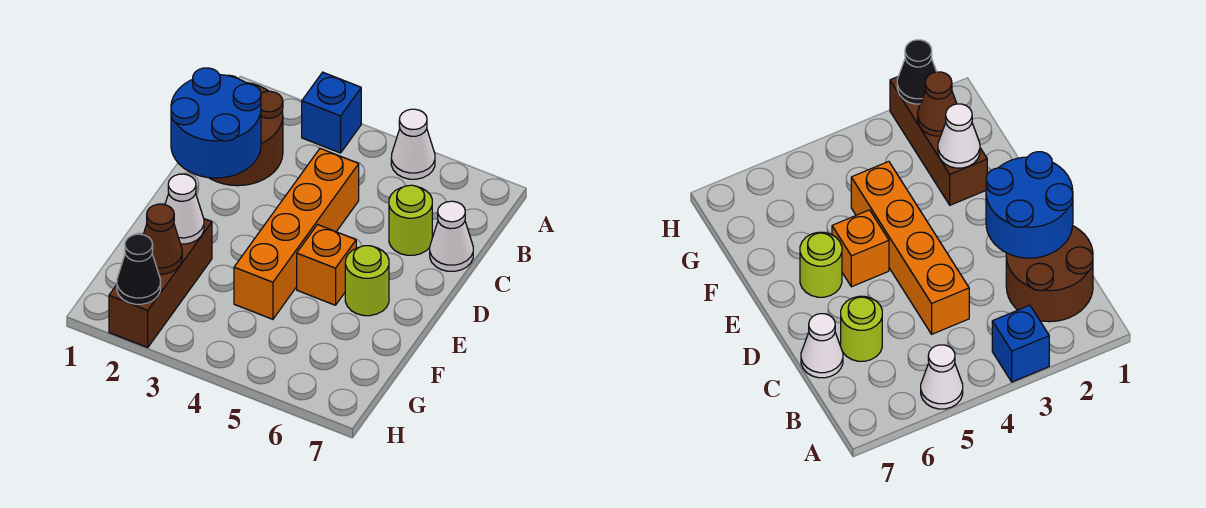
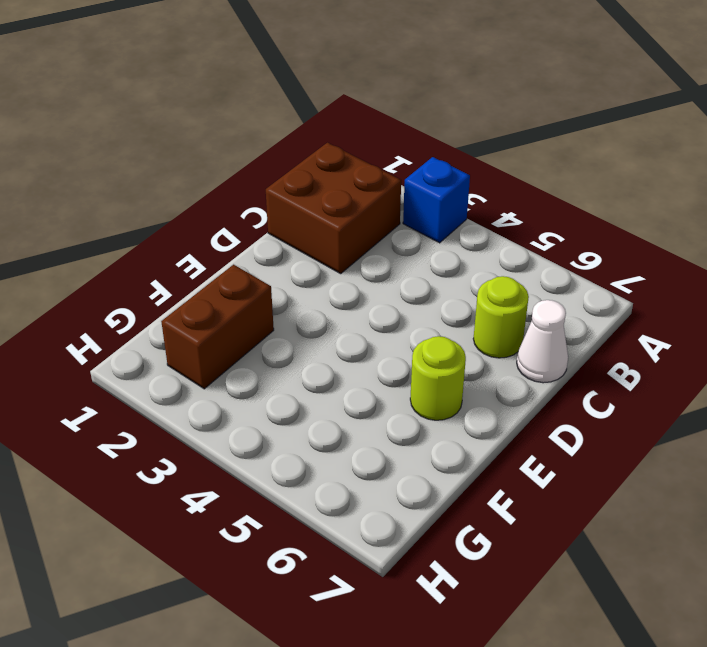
brown 2x2 brick [266,143,401,274] -> brown 2x2 round brick [210,75,283,186]
brown 1x2 brick [161,265,274,389] -> brown 1x3 brick [109,219,212,347]
none -> white 1x1 cone [391,109,435,179]
none -> orange 1x4 brick [234,149,359,319]
none -> orange 1x1 brick [297,225,356,305]

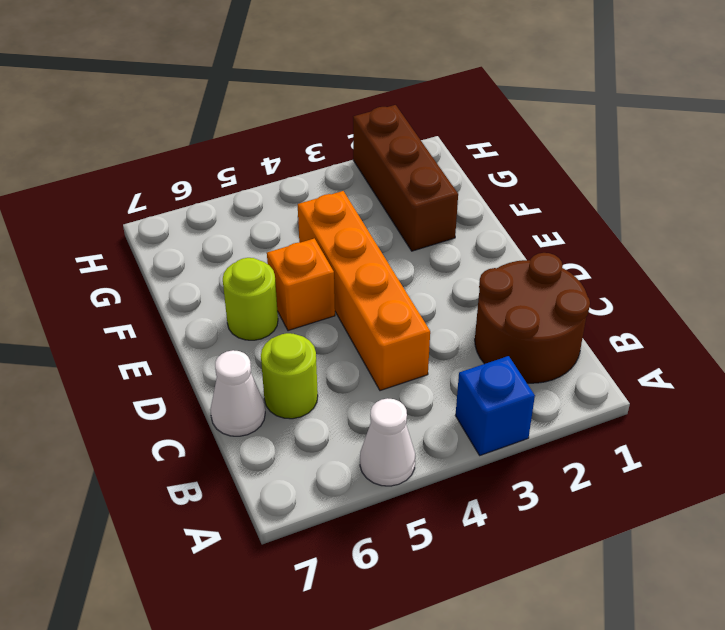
none -> blue 2x2 round brick [171,68,261,178]
none -> white 1x1 cone [165,174,204,244]
none -> brown 1x1 cone [143,204,182,274]

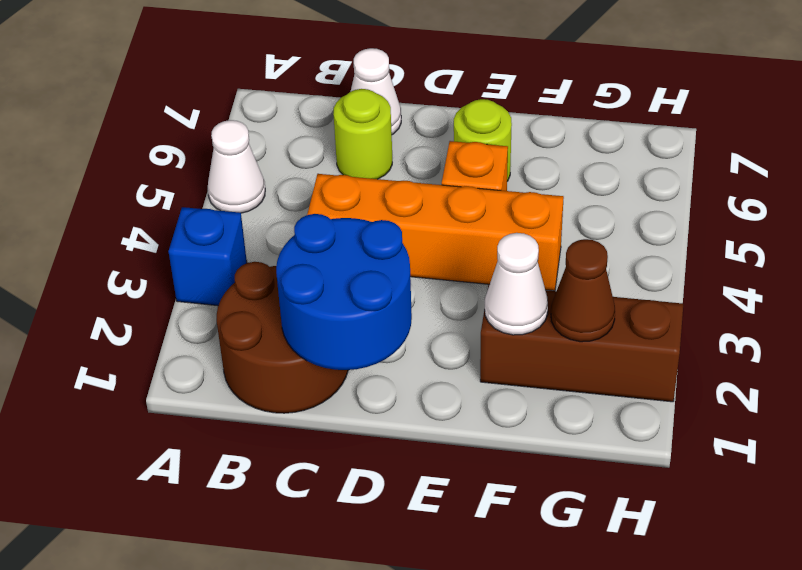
none -> black 1x1 cone [117,234,161,304]

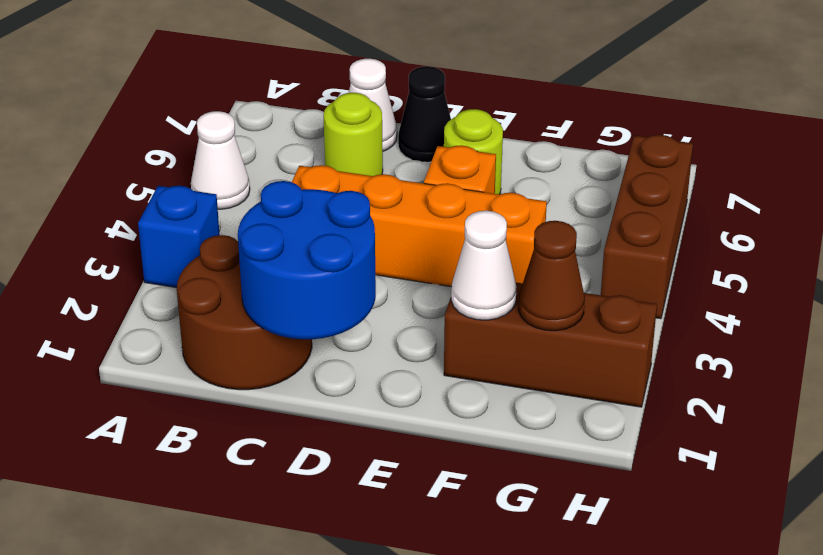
black 1x1 cone [398,66,451,162] -> black 1x1 cone moved to [117,234,161,304]
brown 1x3 brick [601,135,693,319] -> none

